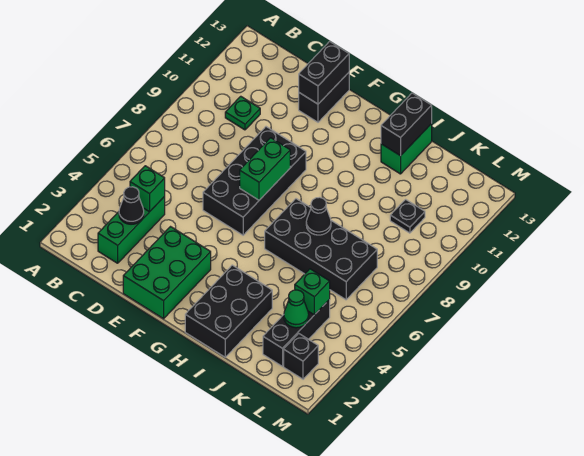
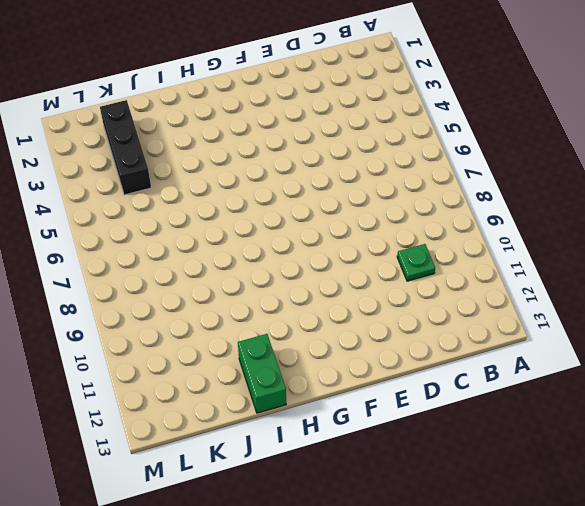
none -> green 1x3 brick [98,196,165,263]
none -> green 2x3 brick [123,227,211,319]
none -> black 2x4 brick [203,127,306,235]

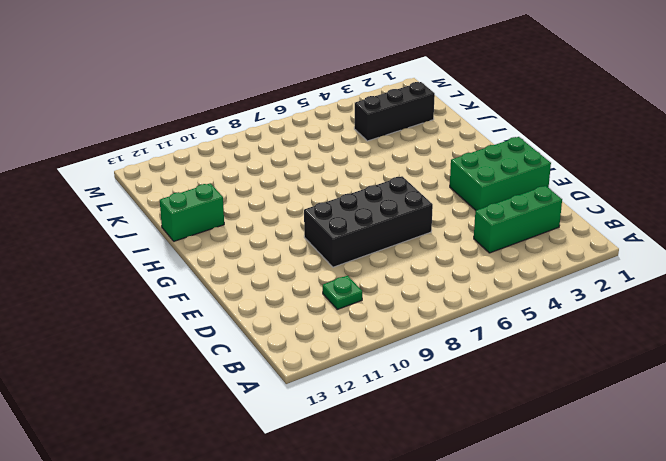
none -> black 1x2 brick [299,73,349,122]
none -> black 2x3 brick [185,265,272,357]
none -> black 2x4 brick [265,199,377,300]

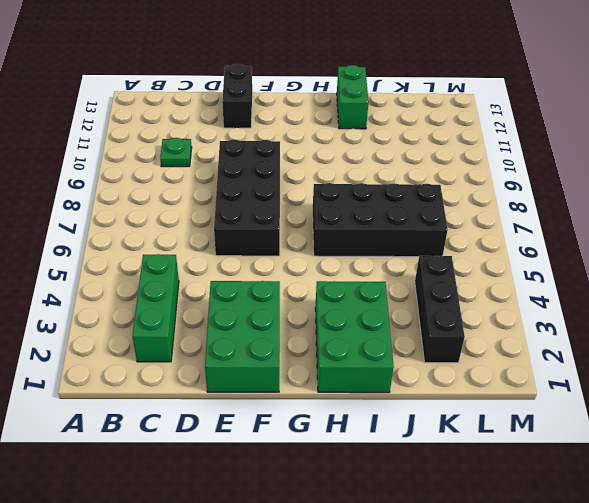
green 2x3 brick [315,281,394,393] -> black 2x3 brick [185,265,272,357]
none -> black 1x1 plate [390,199,425,233]
none -> black 1x1 brick [284,333,318,379]
none -> black 1x1 cone [119,187,144,224]

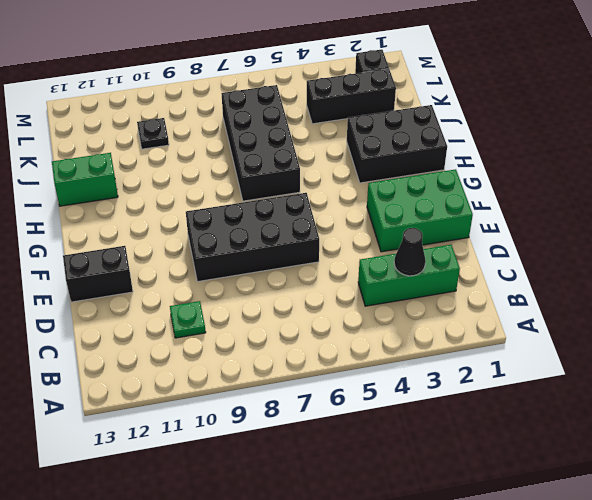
none -> green 1x1 brick [130,166,165,212]
none -> black 1x2 brick [299,41,349,104]
none -> green 1x2 brick [240,138,290,200]

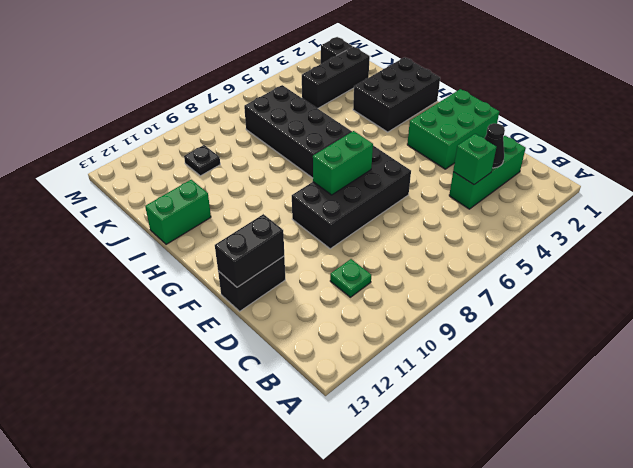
none -> black 1x1 cone [306,197,331,235]
none -> black 1x2 brick [381,93,432,156]
none -> green 1x1 cone [284,290,309,328]

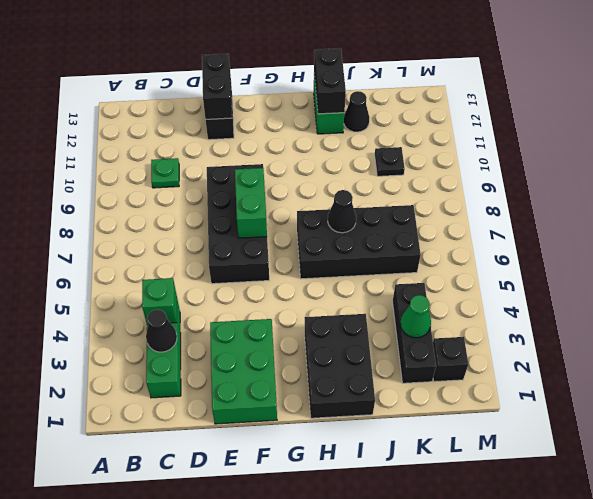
black 1x1 cone [344,91,369,132] -> none
none -> green 1x1 brick [295,269,330,315]

